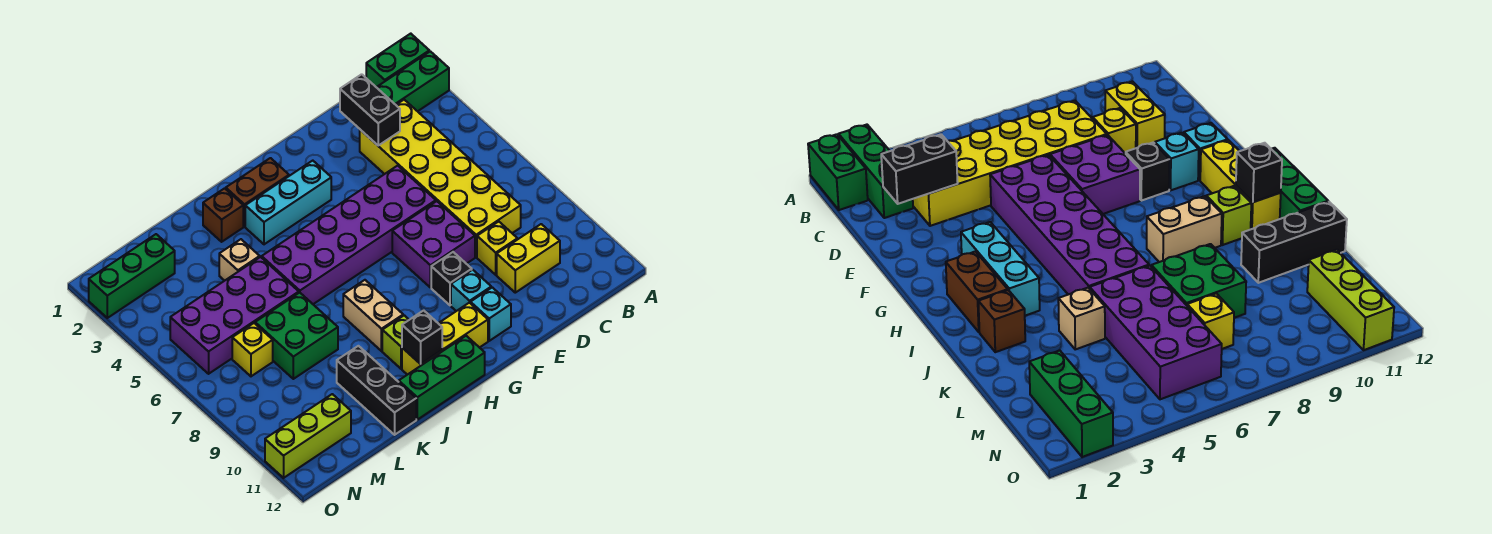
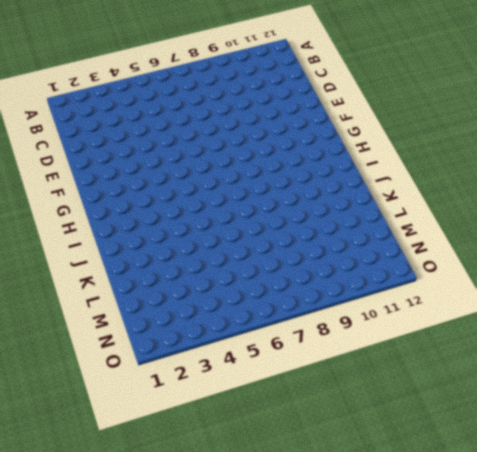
none -> green 1x2 brick [366,34,429,87]
none -> green 1x3 brick [376,51,449,111]
none -> yellow 2x6 brick [360,100,521,257]

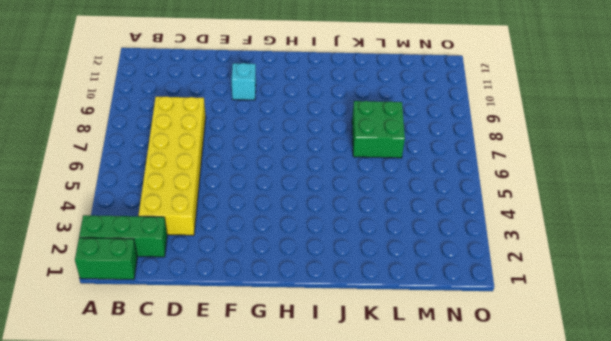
none -> yellow 1x2 brick [497,224,560,293]
none -> yellow 1x1 brick [477,222,517,275]
none -> purple 2x6 brick [262,166,436,304]

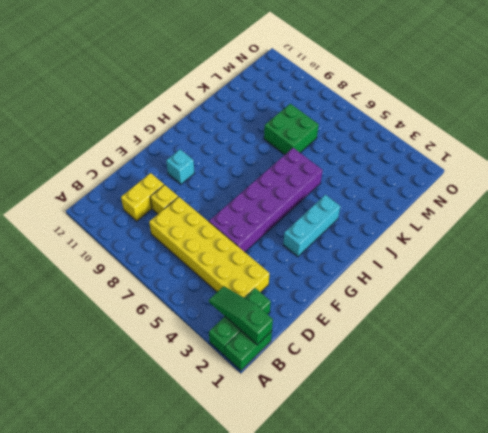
green 1x3 slope [209,286,273,345] -> none
none -> purple 2x2 brick [392,201,475,288]
none -> black 1x1 brick [431,252,472,305]
none -> cyan 1x1 brick [471,287,511,341]

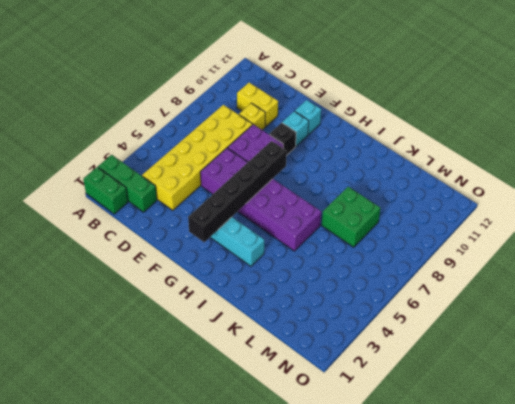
black 1x6 brick [188,141,287,242] -> none
none -> yellow 1x3 brick [402,303,488,375]
none -> brown 1x2 brick [226,158,289,227]
none -> green 1x3 brick [399,336,485,420]

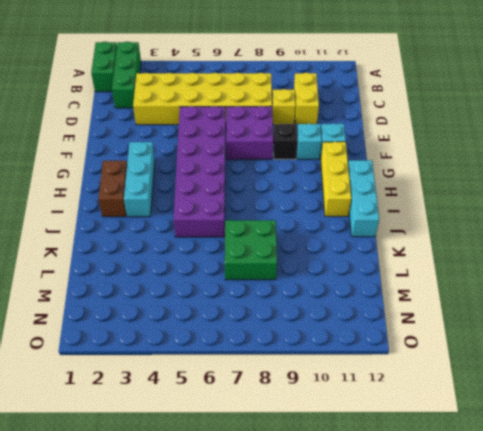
cyan 1x3 brick [348,160,379,237] -> green 1x3 brick [399,336,485,420]
none -> tan 1x2 brick [343,280,403,351]
none -> lime 1x1 brick [382,315,409,369]
none -> brown 1x1 brick [203,188,243,242]

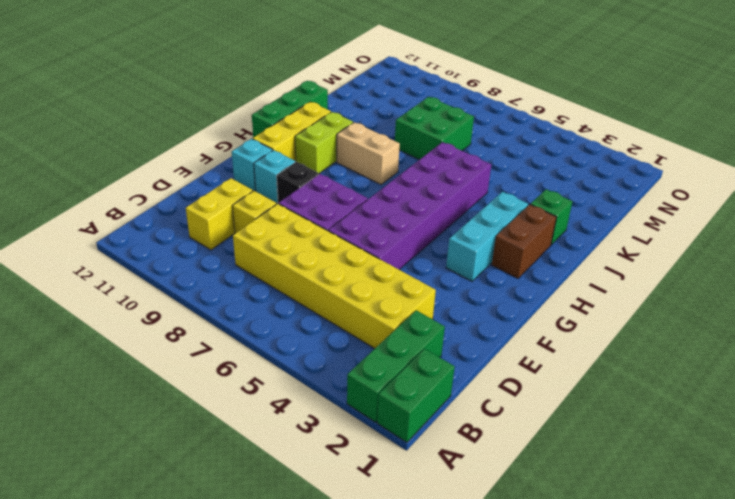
lime 1x2 brick [295,112,353,174] -> lime 1x1 brick [382,315,409,369]
green 1x1 brick [530,189,572,245] -> brown 1x1 brick [203,188,243,242]
none -> tan 1x1 brick [219,239,260,281]
none -> purple 2x4 brick [170,257,299,374]
none -> black 1x3 brick [337,346,416,435]

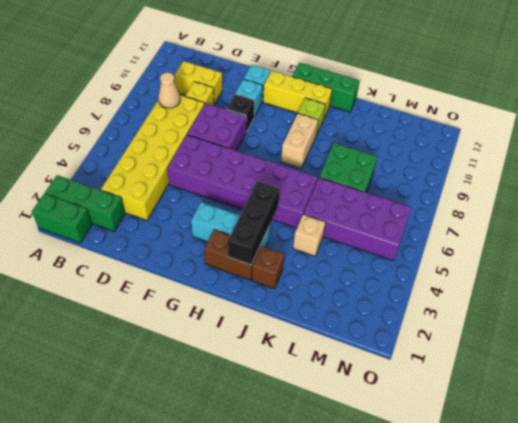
tan 1x1 cone [159,73,180,108] -> none
black 1x3 brick [228,181,280,265] -> black 1x3 brick moved to [337,346,416,435]
none -> green 1x3 brick [89,234,175,318]
none -> yellow 1x1 brick [232,323,273,376]
none -> lime 1x3 brick [265,394,351,478]

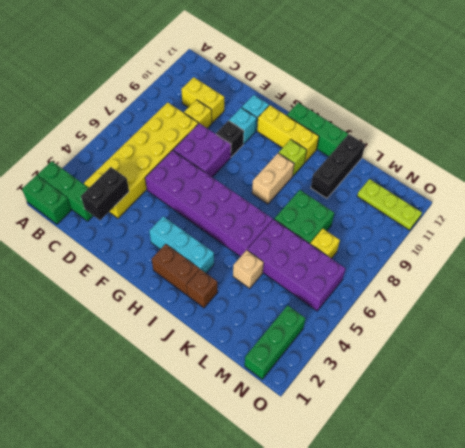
lime 1x3 plate [357,179,422,230] -> lime 1x3 brick [265,394,351,478]
green 1x3 brick [245,305,305,379] -> green 1x3 brick turned to [89,234,175,318]
none -> black 1x1 brick [402,310,442,364]

